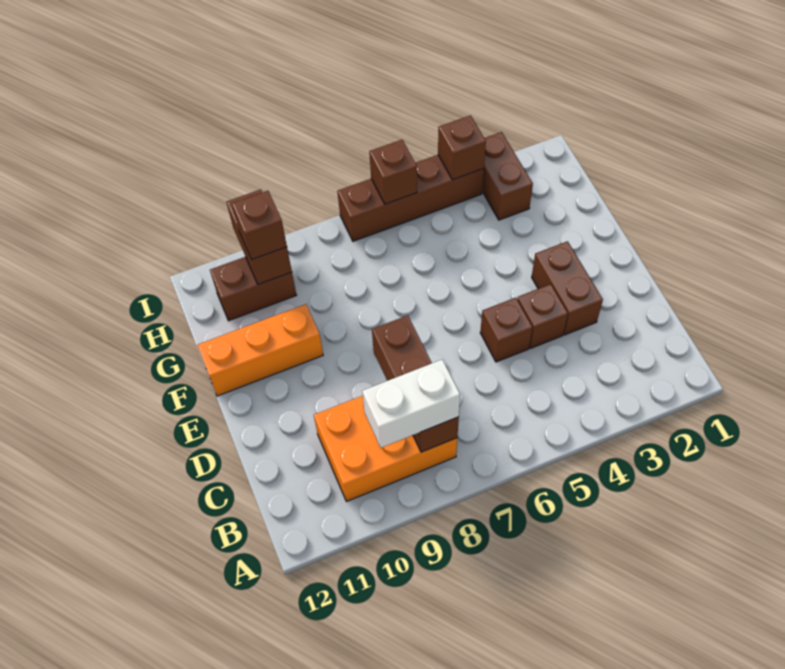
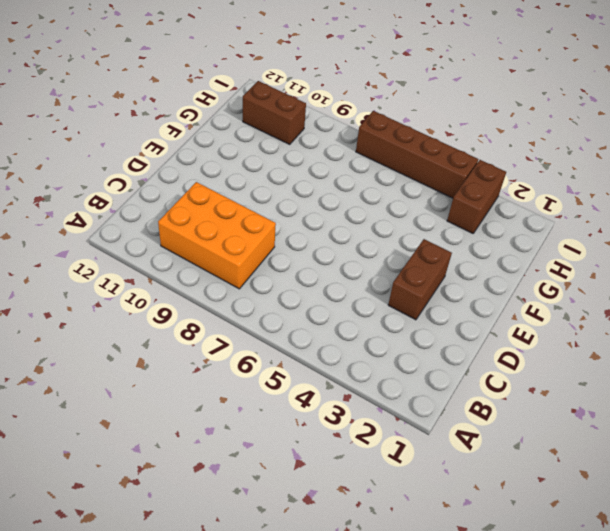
none -> brown 1x1 brick [517,284,568,348]
none -> brown 1x1 brick [480,298,533,362]
none -> orange 1x3 brick [197,304,323,396]

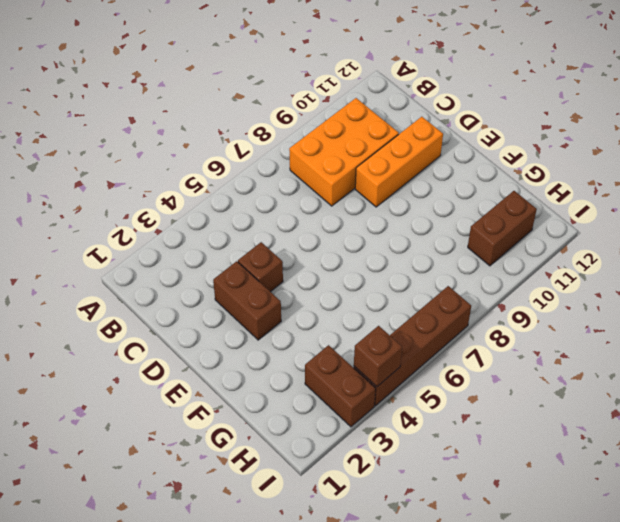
orange 1x3 brick [355,117,443,207] -> orange 1x3 brick moved to [197,304,323,396]
none -> brown 1x1 brick [480,298,533,362]
none -> brown 1x3 brick [372,315,459,452]
none -> brown 1x2 brick [226,190,292,284]

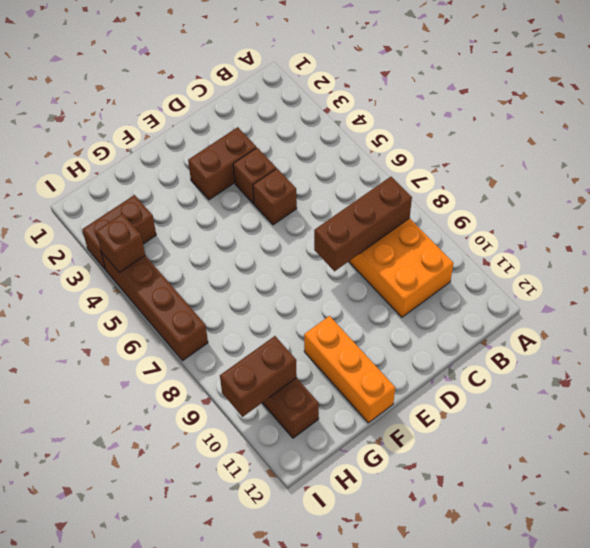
none -> brown 1x1 brick [369,140,417,204]
none -> white 1x2 brick [362,360,460,448]
none -> brown 1x1 brick [232,191,287,260]

